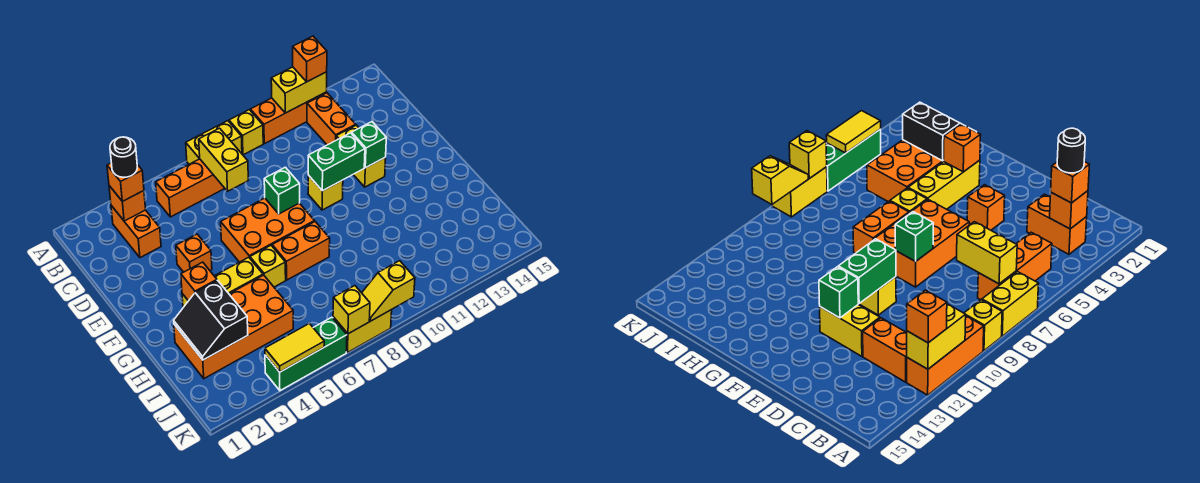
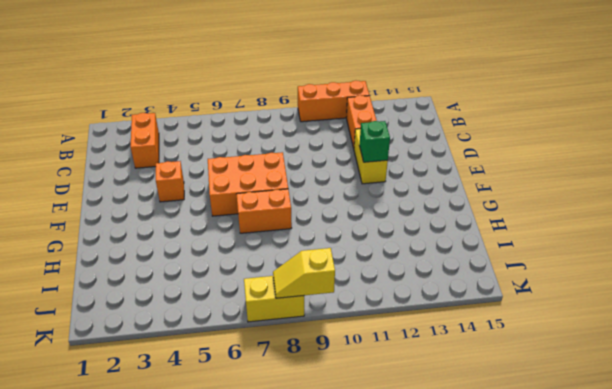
none -> yellow 1x2 brick [186,121,242,164]
none -> yellow 1x1 brick [229,110,263,155]
none -> orange 1x3 brick [156,159,225,217]
none -> yellow 1x1 brick [308,175,343,210]

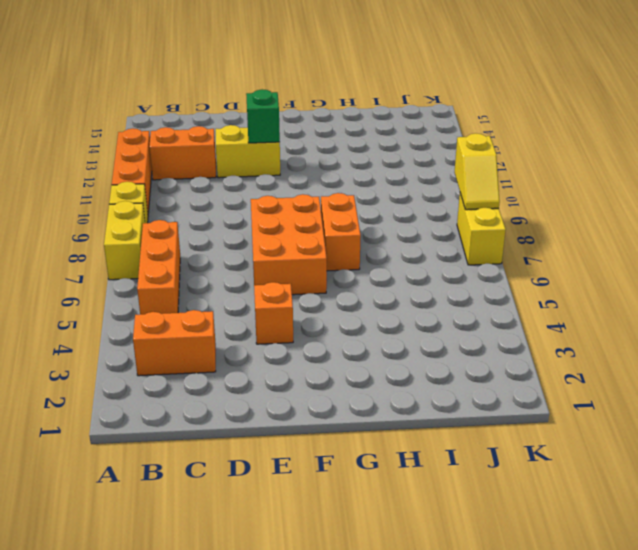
none -> yellow 1x1 brick [308,175,343,210]
none -> yellow 1x3 brick [182,257,263,307]
none -> yellow 1x1 brick [250,245,286,287]
none -> orange 2x4 brick [174,275,293,378]

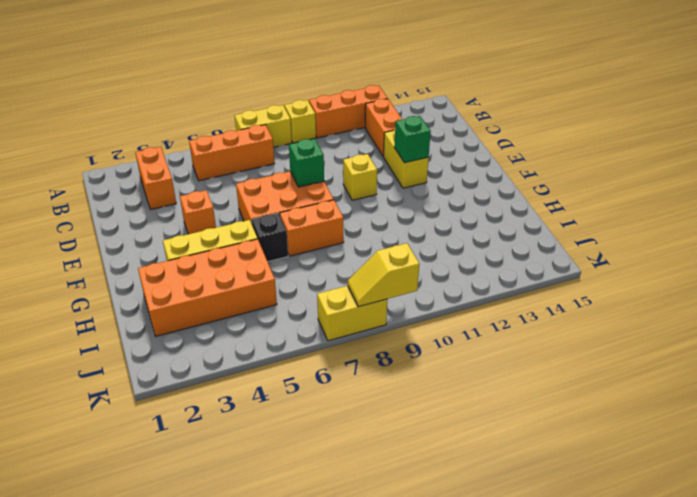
black 1x1 brick [251,213,288,262] -> yellow 1x1 brick [250,245,286,287]
none -> green 1x3 brick [265,317,347,391]
none -> yellow 1x2 brick [271,67,327,113]
none -> orange 1x1 brick [109,186,146,221]
none -> yellow 1x2 brick [199,128,248,191]

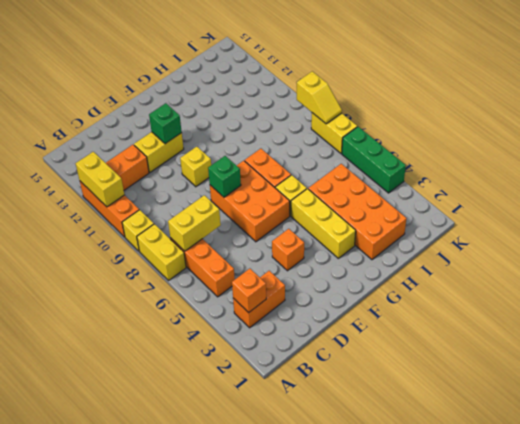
none -> green 1x2 brick [308,133,365,191]
none -> orange 1x1 brick [181,262,217,301]
none -> black 2x2 slope [174,280,248,360]
none -> yellow 1x2 tile [265,323,324,372]

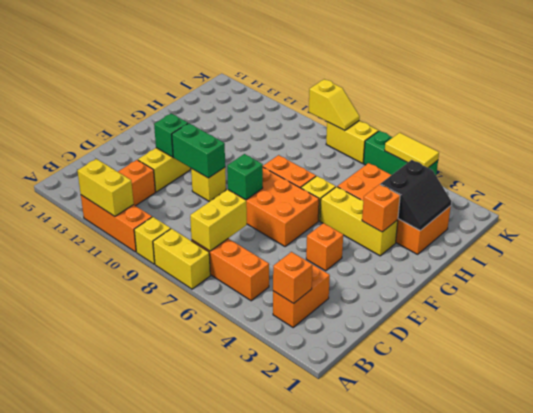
none -> yellow 1x1 brick [333,286,370,334]
none -> orange 1x1 brick [293,36,327,82]
none -> orange 1x1 brick [107,163,144,201]
none -> black 1x1 round brick [110,137,137,177]

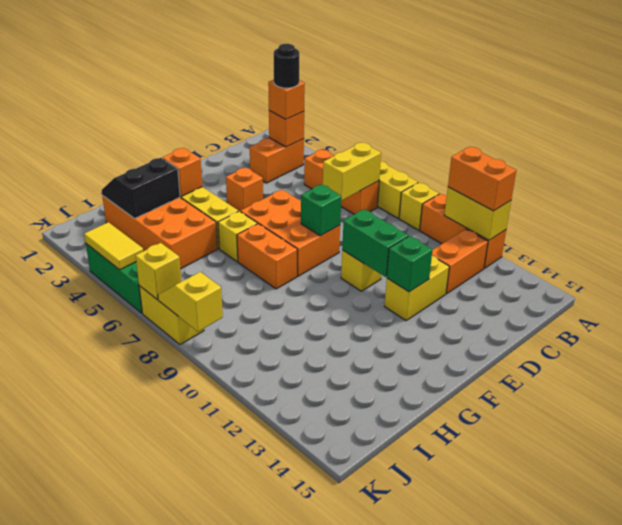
orange 1x2 brick [448,147,516,211] -> orange 1x1 brick [293,36,327,82]

